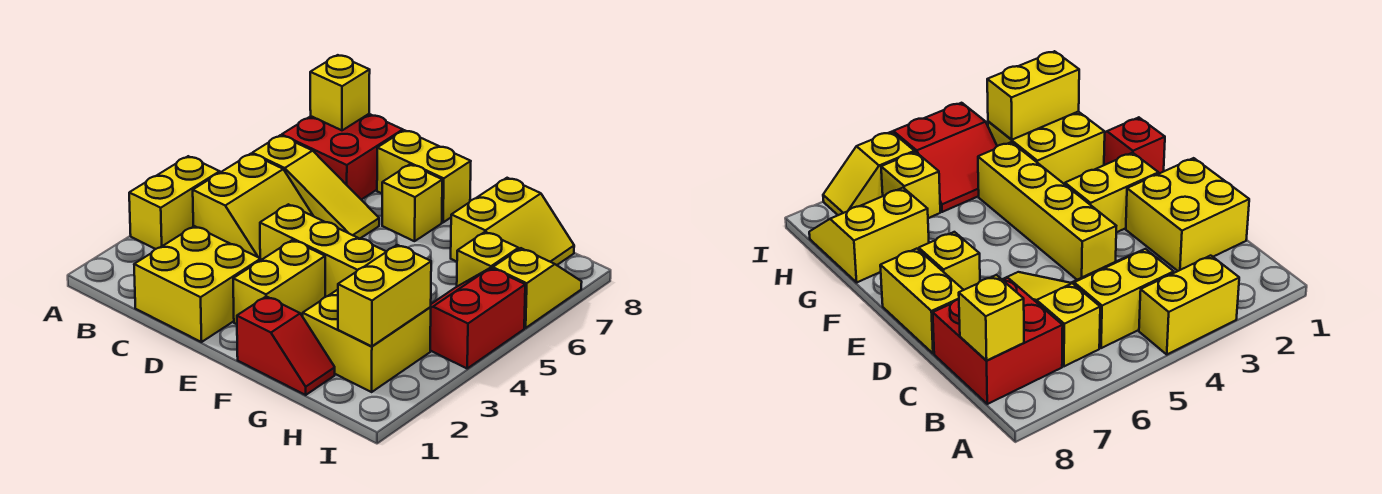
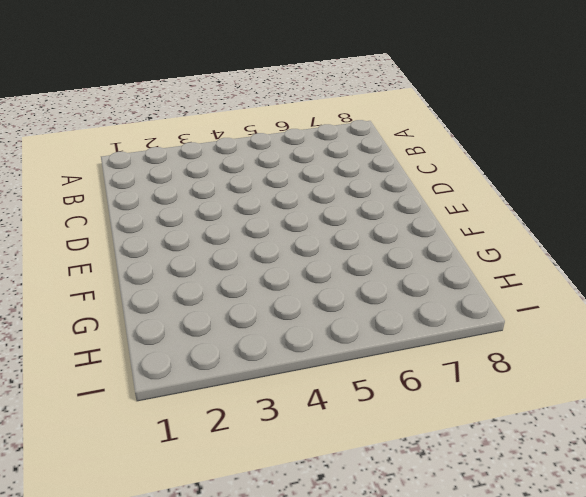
none -> yellow 1x2 brick [129,156,220,249]
none -> yellow 2x2 slope [193,154,313,258]
none -> yellow 1x3 slope [252,135,379,239]

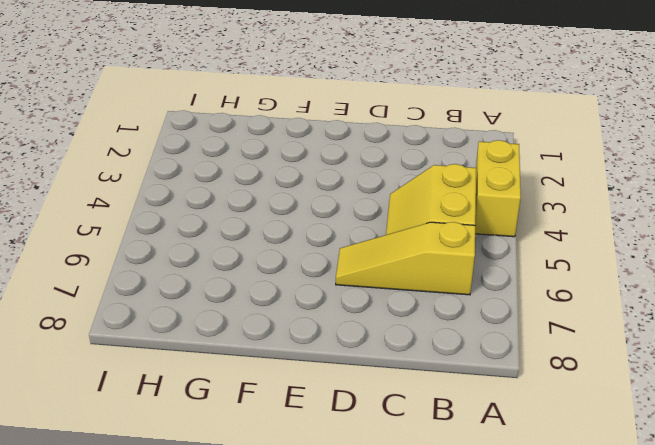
none -> red 2x2 brick [282,114,403,200]
none -> yellow 2x2 brick [134,226,261,342]
none -> yellow 1x4 brick [260,204,386,297]

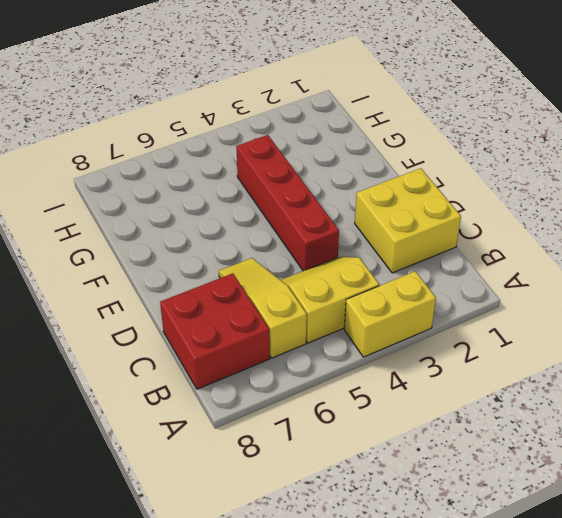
red 1x4 brick [236,135,339,271] -> yellow 1x4 brick [260,204,386,297]
none -> yellow 1x2 brick [377,130,471,222]
none -> yellow 1x2 brick [233,240,325,324]
none -> yellow 1x1 brick [382,164,442,241]

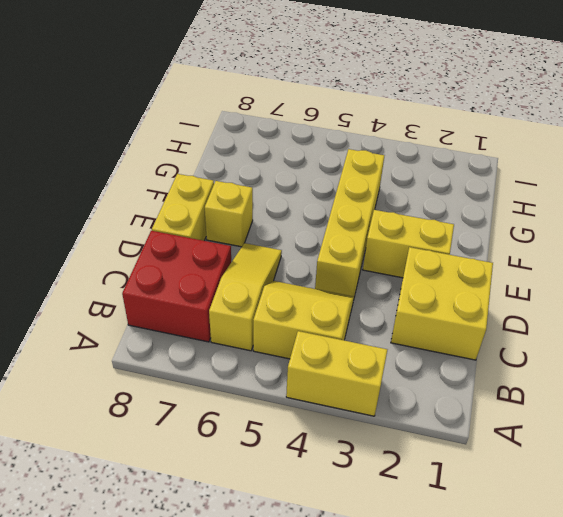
none -> red 1x2 slope [237,296,335,395]
none -> yellow 2x2 brick [303,290,431,392]
none -> yellow 2x2 slope [451,178,574,265]

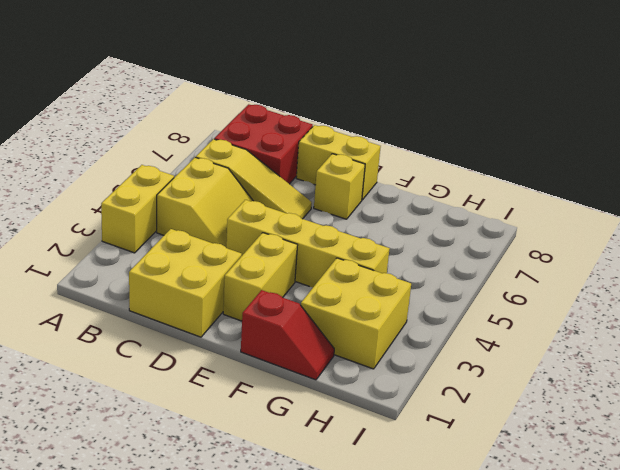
none -> yellow 2x2 slope [451,178,574,265]
none -> red 2x2 slope [430,268,525,368]
none -> yellow 1x1 brick [457,232,519,286]

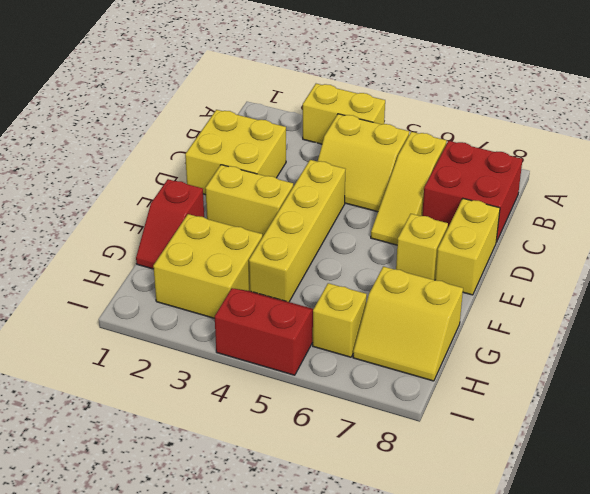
none -> yellow 1x2 slope [493,248,582,328]
none -> yellow 1x1 brick [310,55,370,130]
none -> yellow 1x2 brick [338,245,431,346]

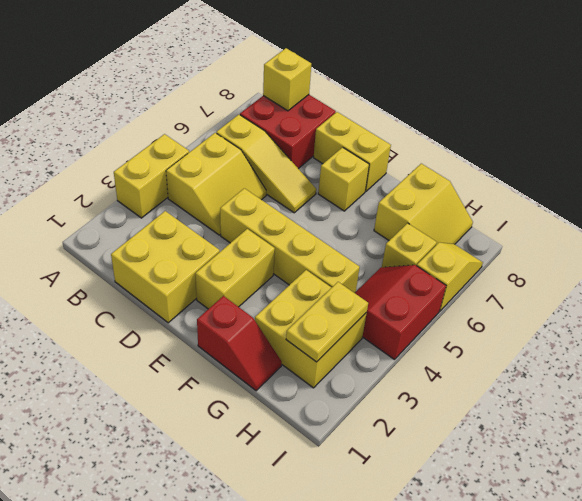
yellow 1x2 plate [286,282,368,362] -> yellow 1x2 brick [338,245,431,346]

